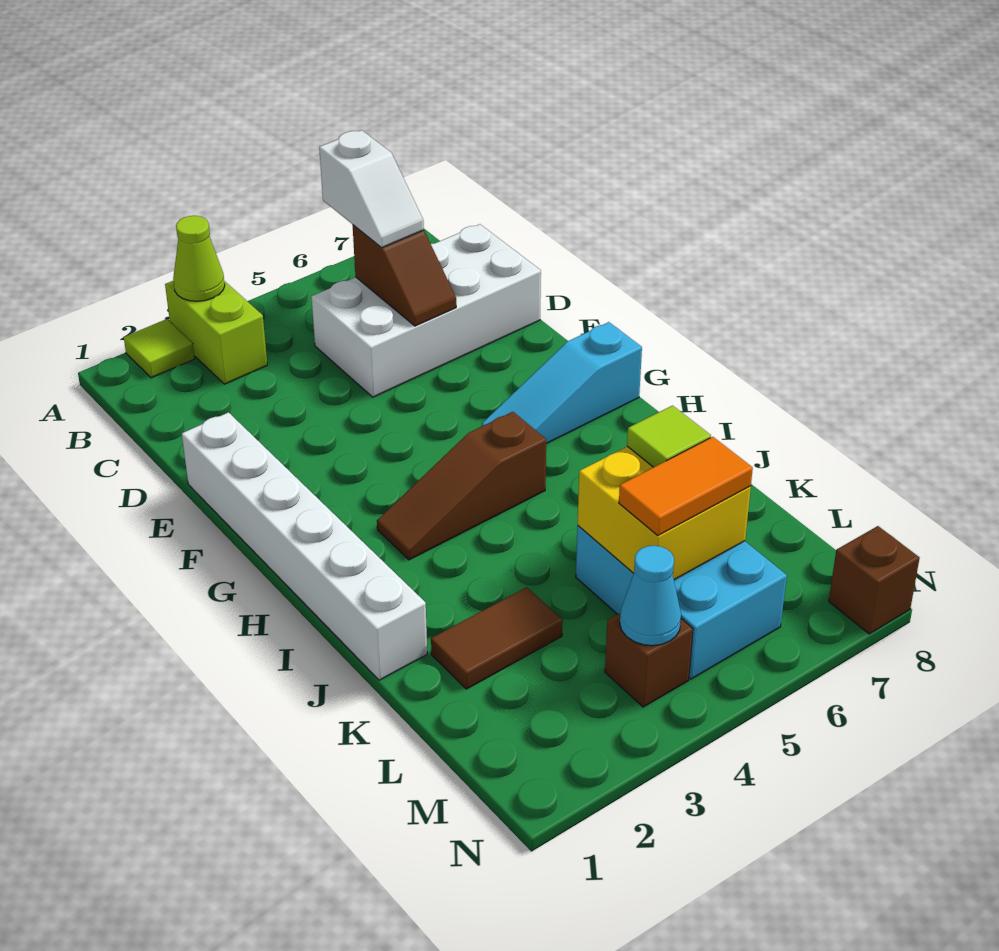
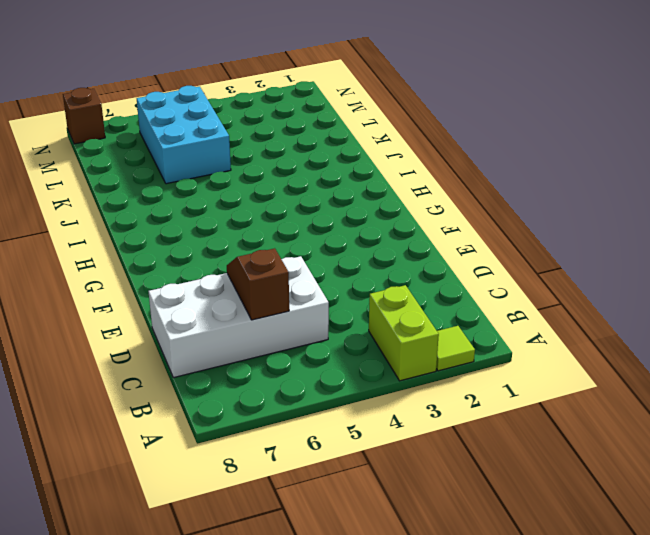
none -> white 1x6 brick [182,412,427,680]
none -> cyan 1x3 slope [482,322,642,444]
none -> brown 1x3 slope [377,412,546,560]

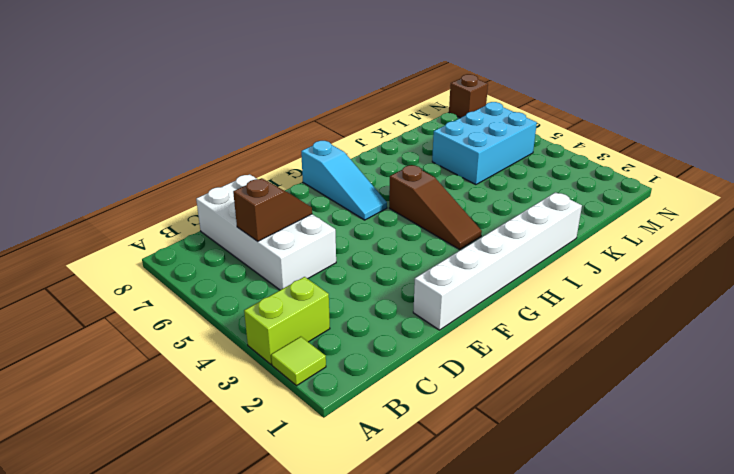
none -> brown 1x2 tile [431,587,563,689]
none -> brown 1x1 brick [605,613,693,707]
none -> lime 1x1 cone [173,216,225,301]

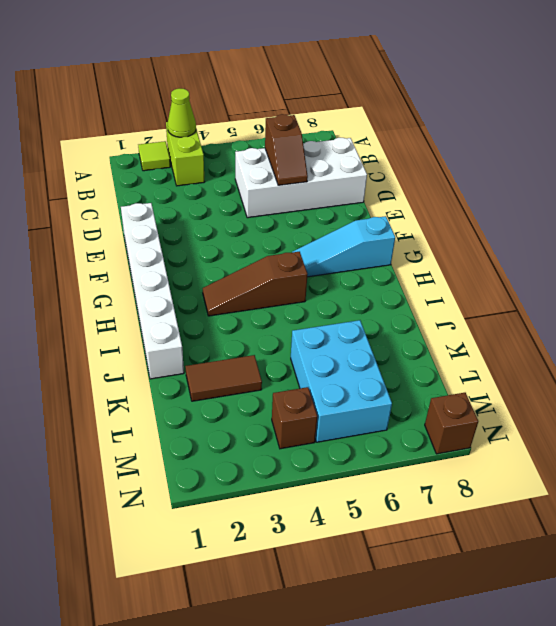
none -> yellow 2x2 brick [578,446,751,580]
none -> cyan 1x1 cone [620,546,681,646]
none -> white 1x2 slope [319,130,424,247]

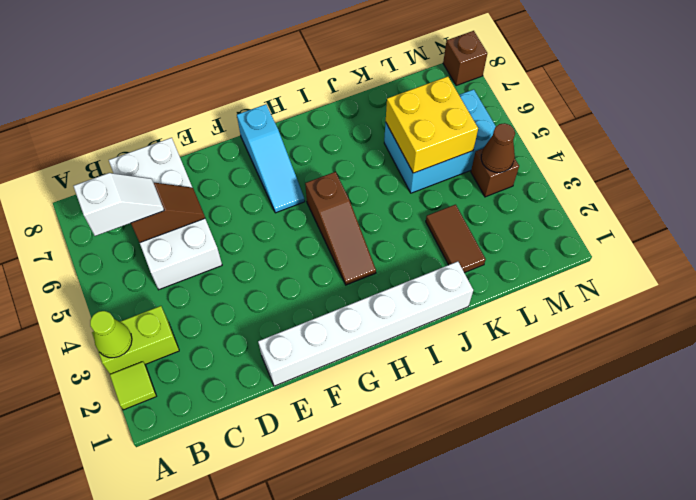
brown 1x1 cone [481,123,515,172] -> cyan 1x1 cone [620,546,681,646]
none -> lime 1x1 tile [627,406,711,467]
none -> orange 1x2 tile [619,437,753,535]

